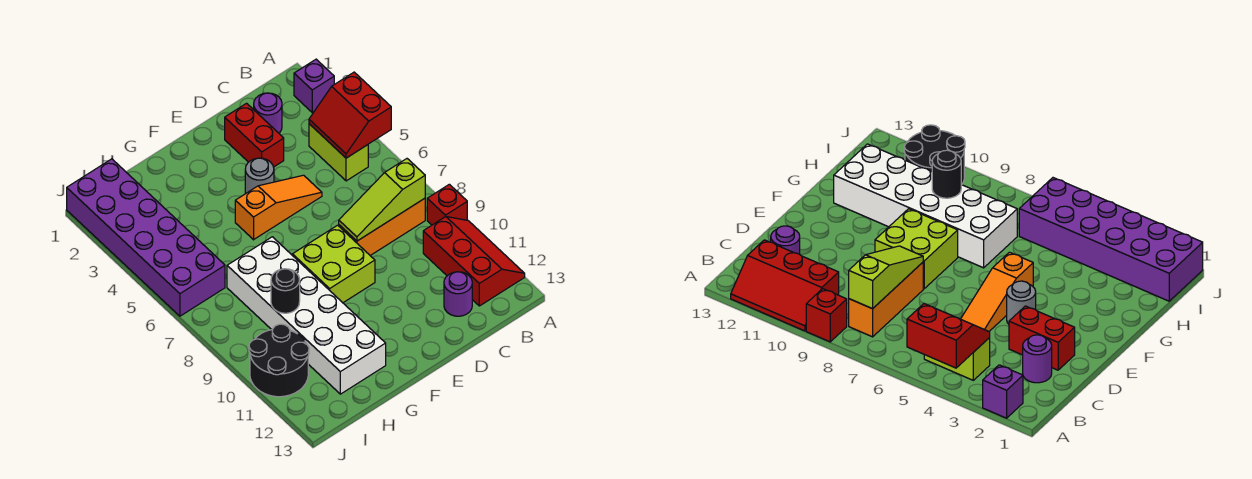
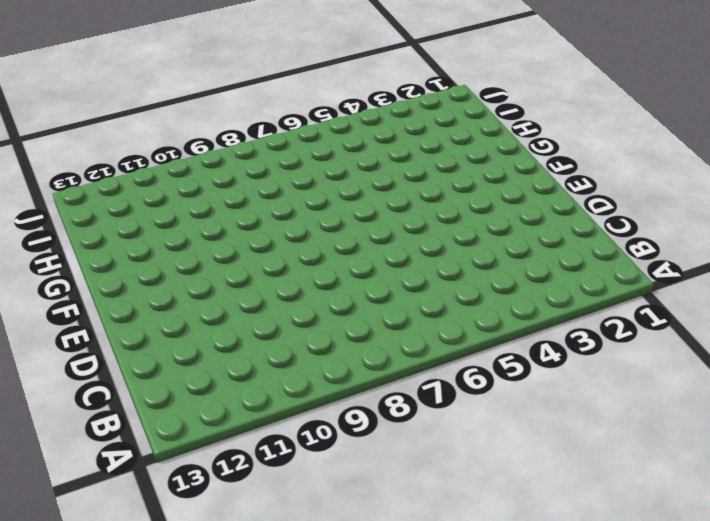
none -> purple 1x1 brick [294,59,334,112]
none -> red 1x1 brick [427,184,467,225]
none -> red 2x3 slope [423,217,525,306]

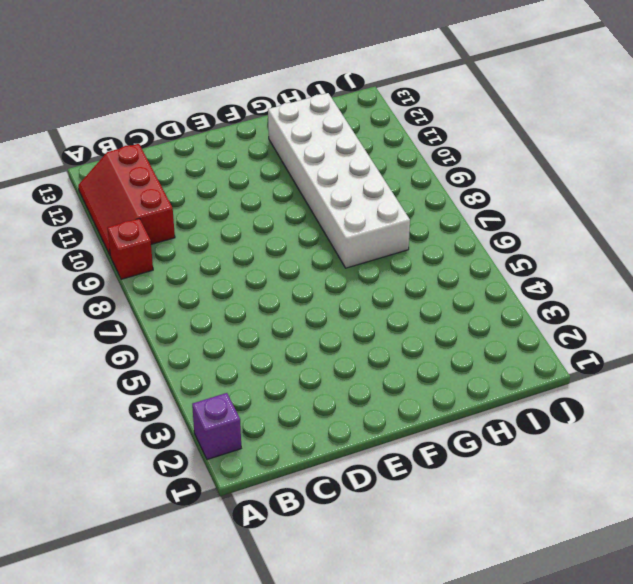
none -> lime 1x2 brick [309,124,368,181]
none -> orange 1x3 brick [339,198,425,255]
none -> purple 1x1 round brick [254,93,282,133]

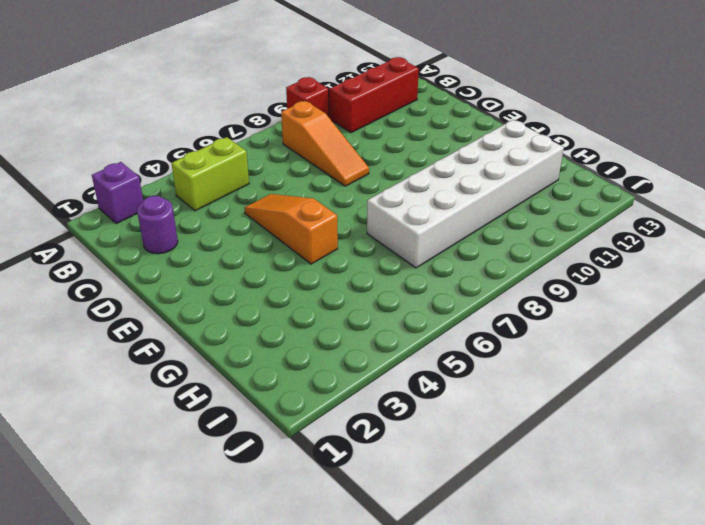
orange 1x3 slope [281,101,369,186] -> orange 1x3 brick [339,198,425,255]
none -> purple 1x1 round brick [444,272,472,316]
none -> red 1x2 brick [225,103,284,167]
none -> grey 1x1 round brick [245,158,274,193]

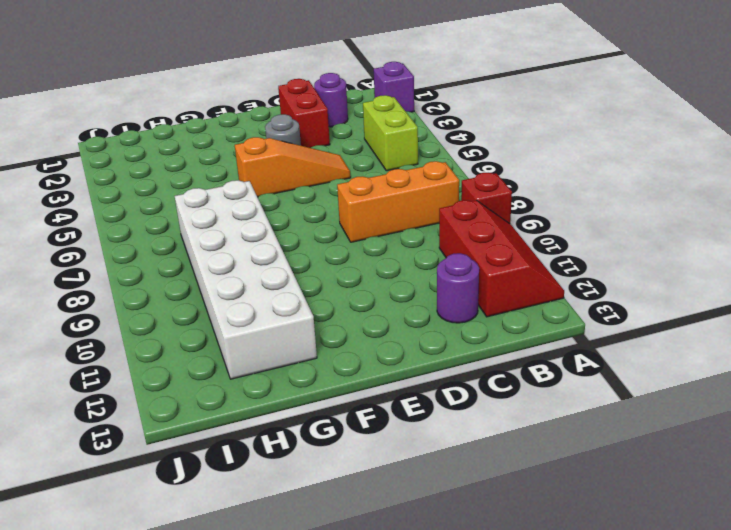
none -> lime 2x2 brick [292,225,375,303]
none -> purple 2x6 brick [67,159,225,316]
none -> black 2x2 round brick [249,324,309,397]

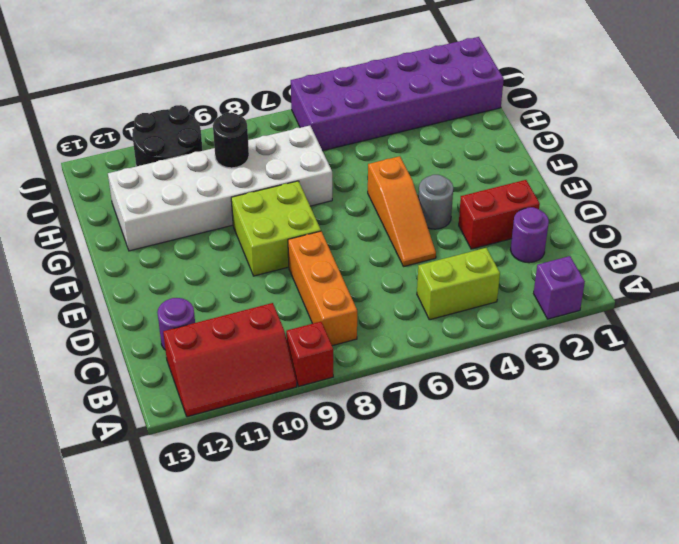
none -> red 2x2 slope [309,72,391,158]
none -> lime 1x3 slope [339,159,425,241]

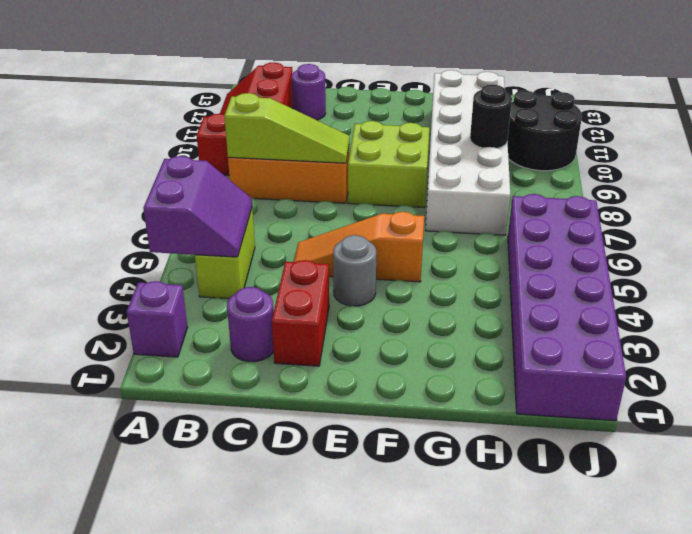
purple 2x2 slope [143,156,252,257] -> red 2x2 slope [309,72,391,158]

